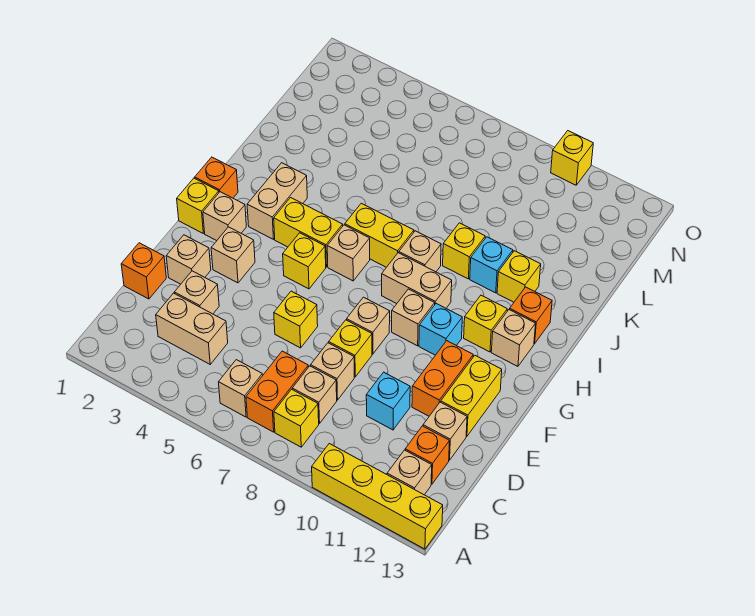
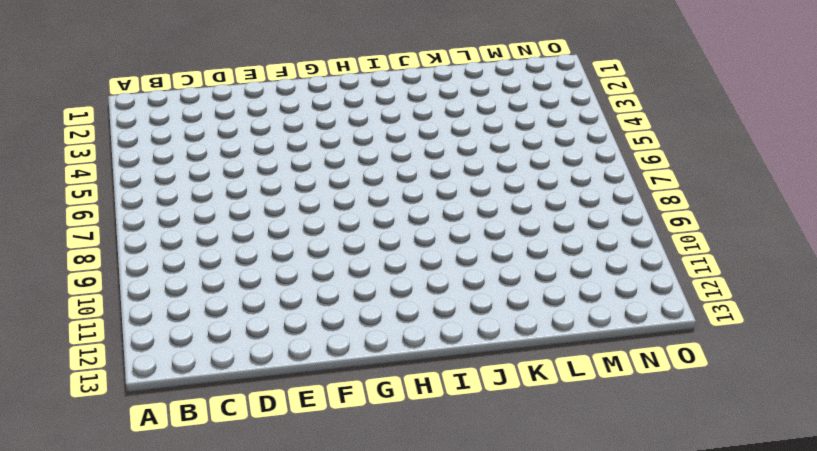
none -> yellow 1x4 brick [312,444,443,549]
none -> tan 1x1 brick [219,360,263,417]
none -> orange 1x2 brick [246,351,308,432]
none -> yellow 1x1 brick [274,389,319,447]

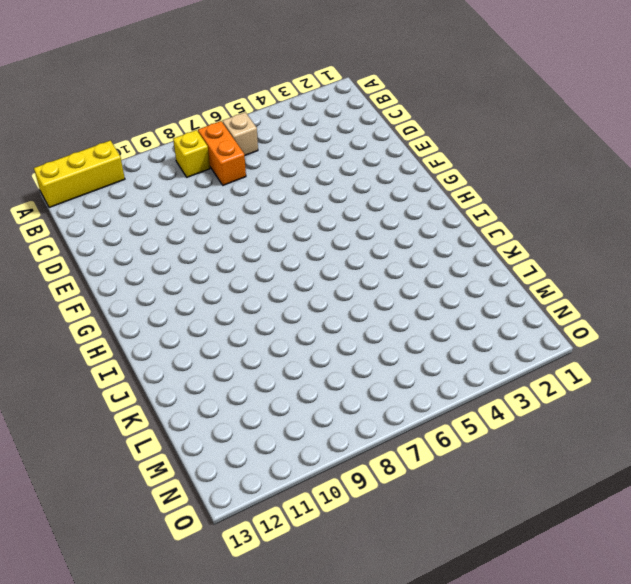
yellow 1x3 brick [34,140,125,208] -> yellow 1x4 brick [312,444,443,549]
none -> tan 1x1 brick [387,450,432,495]
none -> tan 1x2 brick [156,293,228,364]
none -> tan 1x1 brick [292,366,337,424]
none -> orange 1x1 brick [405,426,450,484]

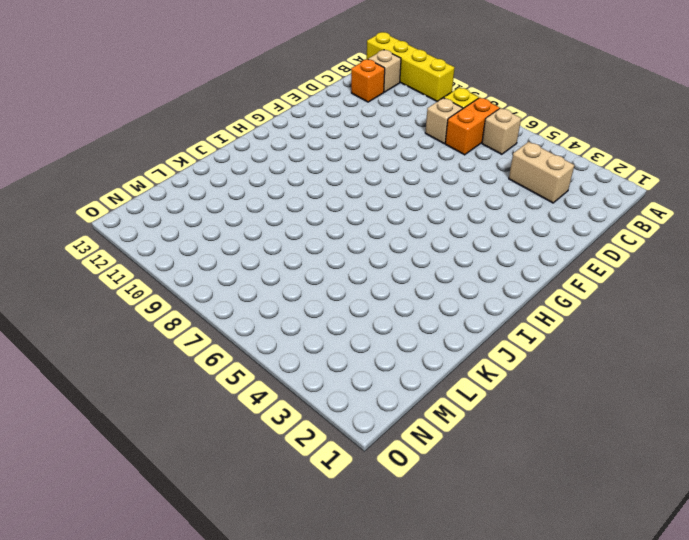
none -> orange 1x1 brick [121,243,166,299]
none -> tan 1x1 brick [174,271,219,314]
none -> tan 1x1 brick [311,343,354,400]
none -> cyan 1x1 brick [366,372,410,430]

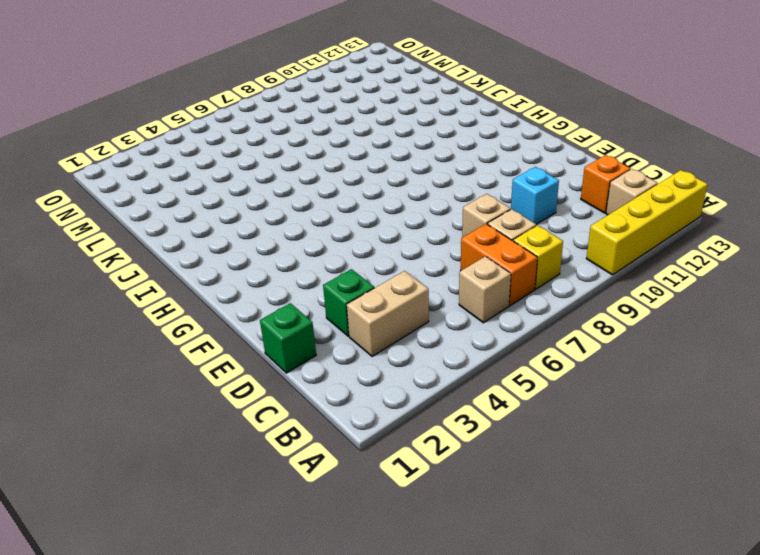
green 1x1 brick [260,303,316,373] -> orange 1x1 brick [121,243,166,299]
green 1x1 brick [323,269,374,336] -> tan 1x1 brick [174,271,219,314]
none -> tan 1x1 brick [423,402,467,460]
none -> tan 1x1 brick [166,235,211,284]
none -> yellow 1x1 brick [274,291,318,348]
none -> yellow 1x1 brick [329,320,372,377]

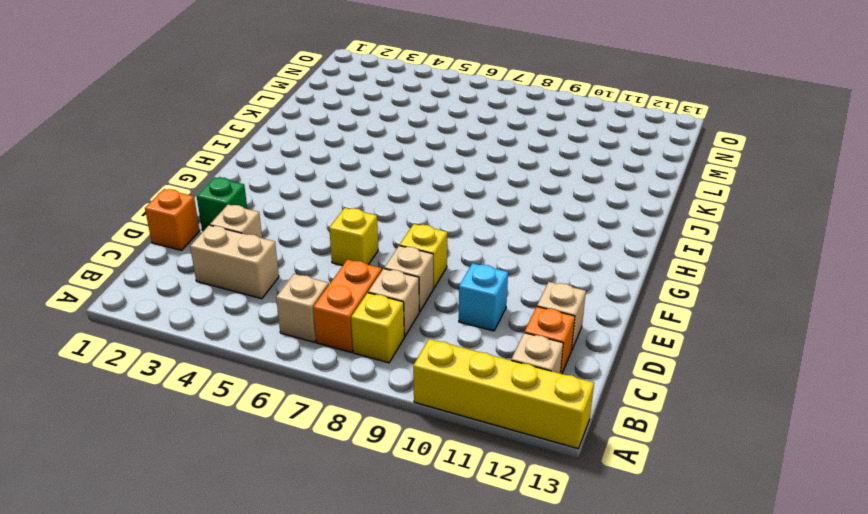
green 1x1 brick [197,177,247,231] -> tan 1x1 brick [166,235,211,284]
none -> orange 1x2 brick [412,341,473,416]
none -> yellow 1x2 brick [441,356,502,436]
none -> tan 1x1 brick [211,227,255,283]
none -> tan 1x1 brick [347,297,390,354]

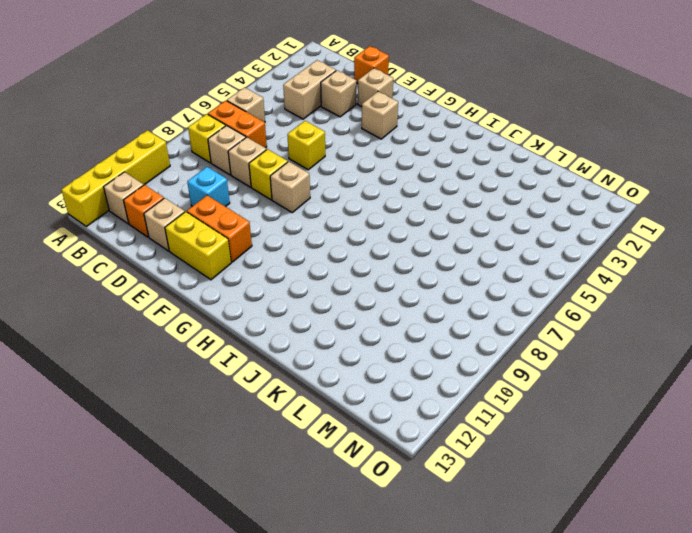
none -> yellow 1x1 brick [177,178,219,233]
none -> tan 1x1 brick [203,192,246,241]
none -> yellow 1x1 brick [283,233,326,289]
none -> tan 1x1 brick [392,289,435,346]

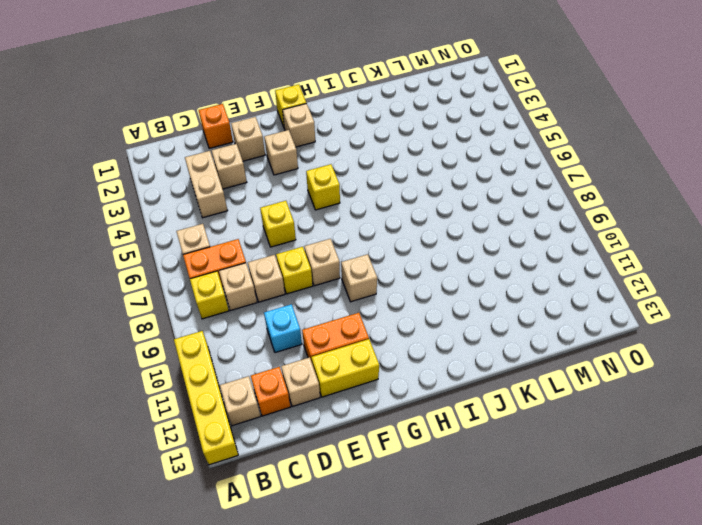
none -> cyan 1x1 brick [419,304,462,355]
none -> orange 1x1 brick [195,157,238,198]
none -> tan 1x2 brick [247,163,307,239]
none -> yellow 1x2 brick [274,198,343,267]

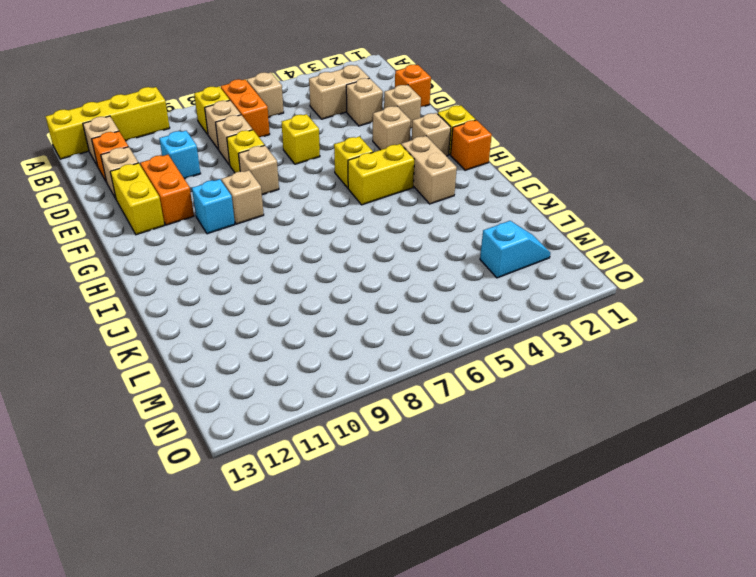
cyan 1x2 slope [480,221,550,278] -> none
none -> tan 1x1 brick [327,225,370,281]
none -> tan 1x2 brick [382,253,452,308]
none -> yellow 1x1 brick [464,295,507,352]
none -> tan 1x1 brick [491,310,536,366]

